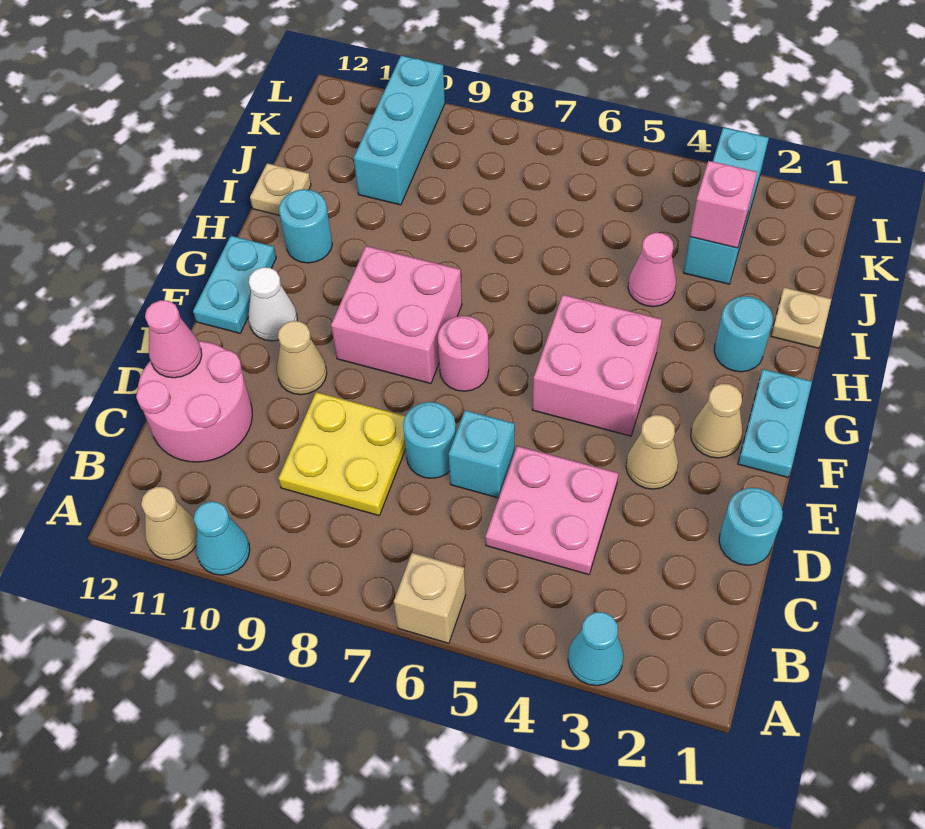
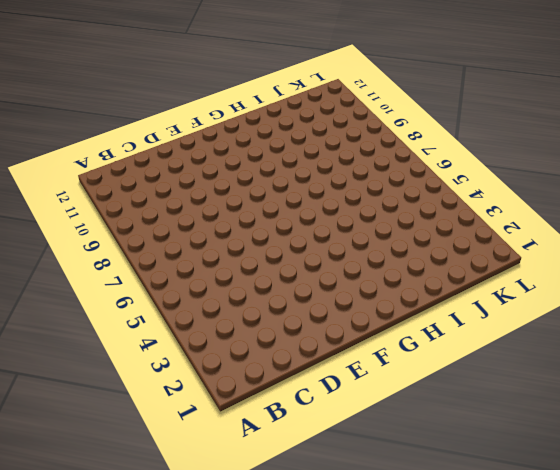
none -> cyan 1x1 cone [568,612,624,686]
none -> tan 1x1 brick [394,553,466,643]
none -> cyan 1x1 cone [194,502,250,575]

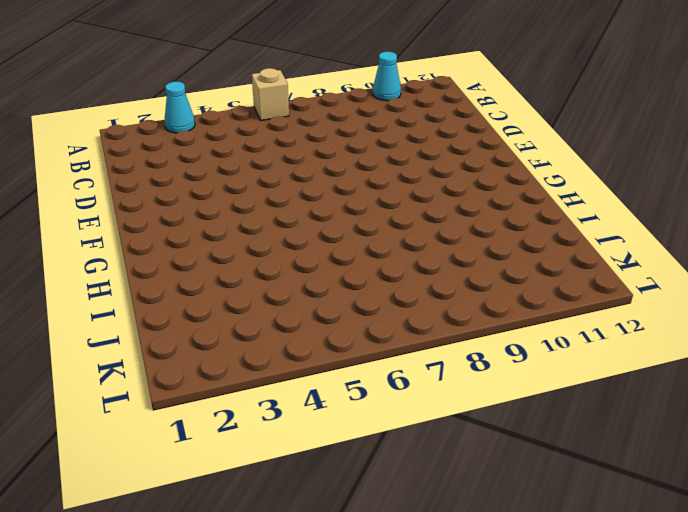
none -> tan 1x1 cone [141,487,197,560]
none -> pink 2x2 plate [485,446,619,575]
none -> yellow 2x2 plate [279,392,406,515]

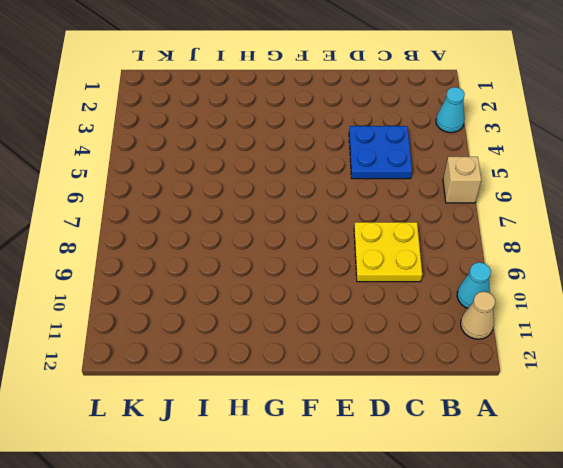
blue 2x2 plate [349,126,412,179] -> pink 2x2 plate [485,446,619,575]
none -> pink 2x2 round brick [136,341,252,462]
none -> cyan 1x1 round brick [719,488,783,565]
none -> cyan 1x1 brick [449,410,515,498]

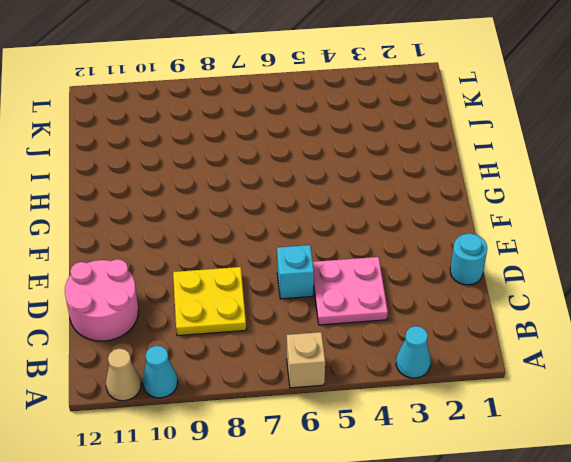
none -> cyan 1x1 round brick [403,402,456,478]
none -> tan 1x1 cone [626,415,678,489]
none -> tan 1x1 cone [277,321,327,395]

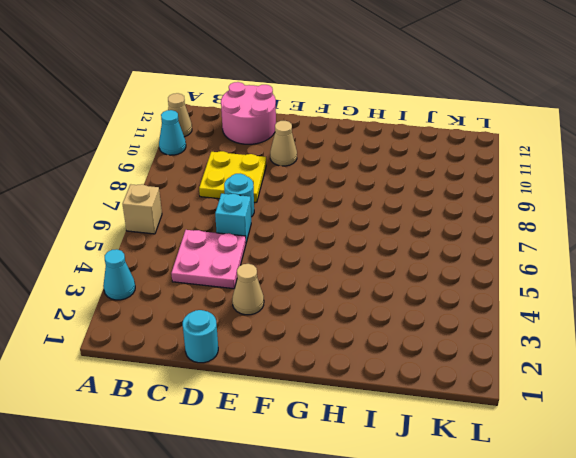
none -> cyan 1x2 plate [738,369,812,477]
none -> tan 1x1 cone [691,384,743,458]
none -> pink 2x2 brick [532,295,662,436]

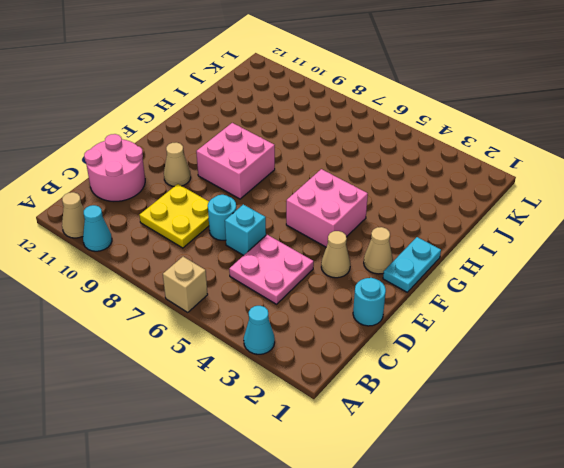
none -> pink 1x1 round brick [438,316,489,391]
none -> white 1x1 cone [248,267,297,341]
none -> cyan 1x2 plate [193,236,276,333]

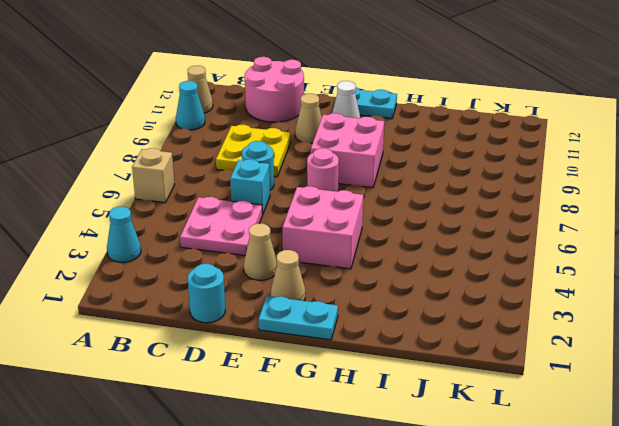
none -> cyan 1x1 round brick [714,296,773,372]
none -> cyan 1x1 round brick [279,189,332,263]
none -> tan 1x1 plate [771,287,832,348]

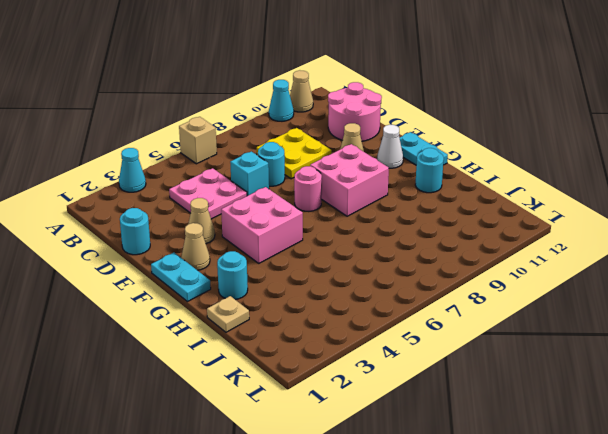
none -> pink 1x1 cone [628,233,676,307]
none -> tan 1x1 plate [250,163,311,216]
none -> cyan 1x3 brick [683,127,769,284]

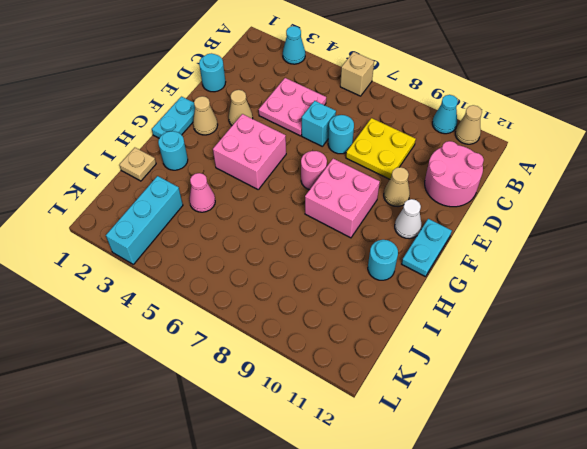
none -> tan 1x1 plate [250,163,311,216]
none -> cyan 1x3 brick [354,56,445,205]
none -> pink 1x1 cone [145,300,202,378]

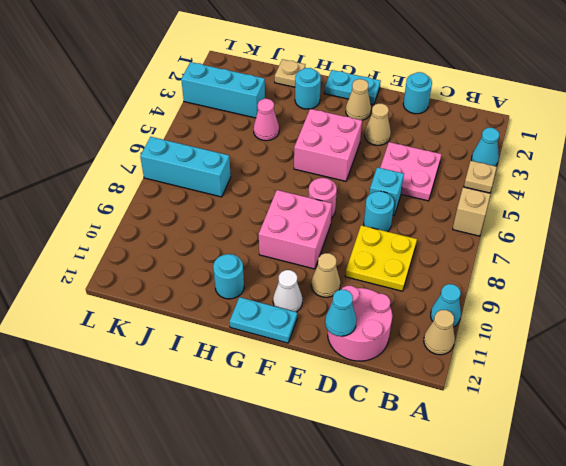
tan 1x1 plate [464,161,497,193] -> tan 1x1 plate moved to [250,163,311,216]
cyan 1x1 cone [325,290,357,336] -> pink 1x1 cone [145,300,202,378]
cyan 1x3 brick [140,137,231,197] -> cyan 1x3 brick moved to [354,56,445,205]
none -> pink 1x1 brick [690,161,757,248]

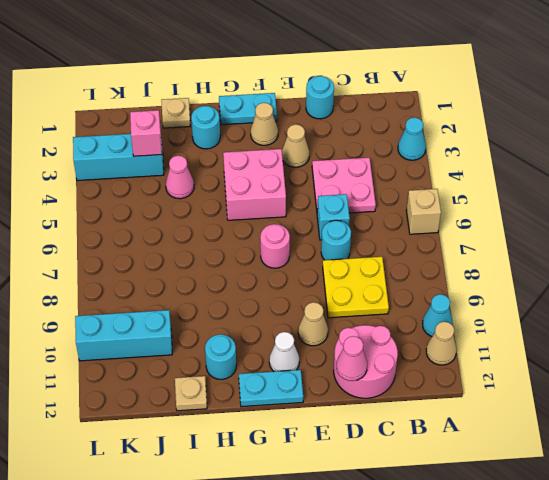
none -> pink 2x2 brick [331,246,462,384]

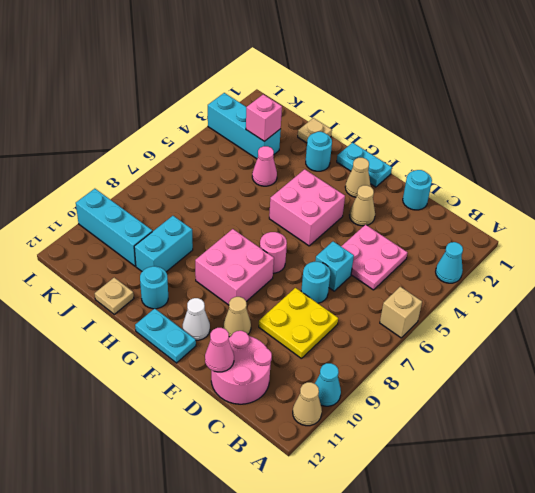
cyan 1x2 brick [134,216,193,272] -> none

